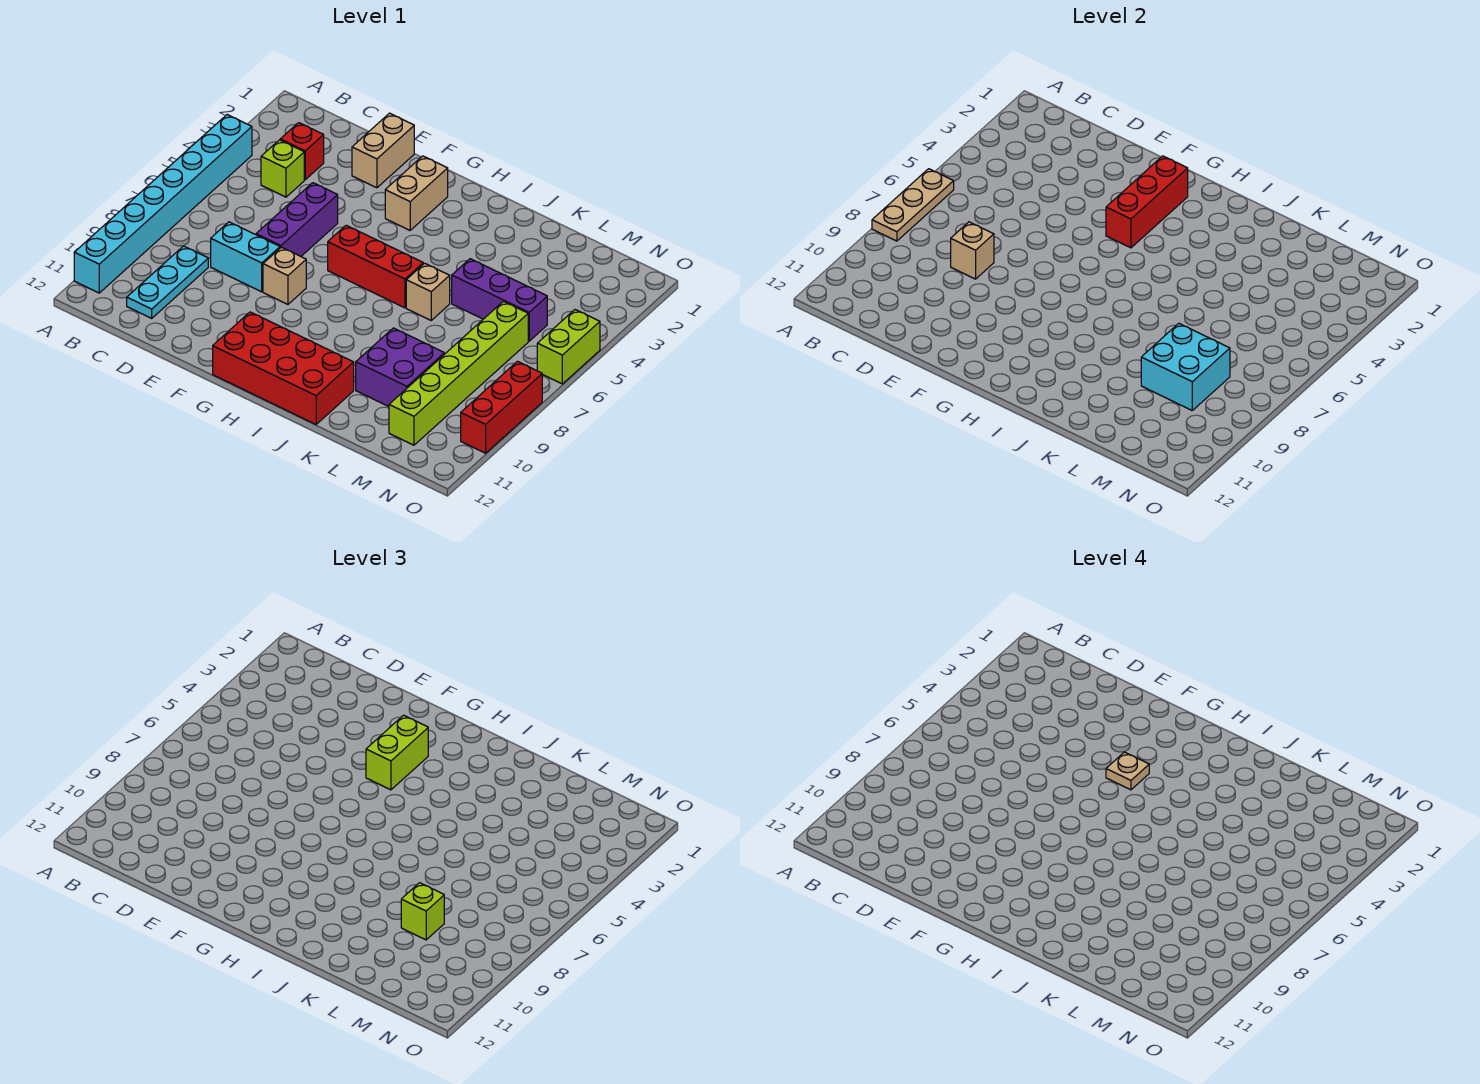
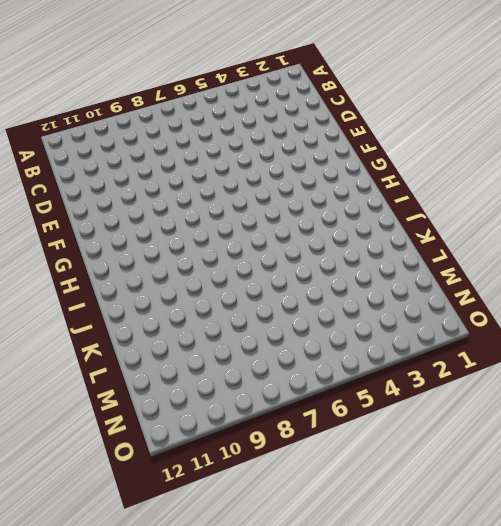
none -> cyan 1x8 brick [74,115,252,293]
none -> red 1x1 brick [280,123,324,180]
none -> lime 1x1 brick [261,140,304,197]

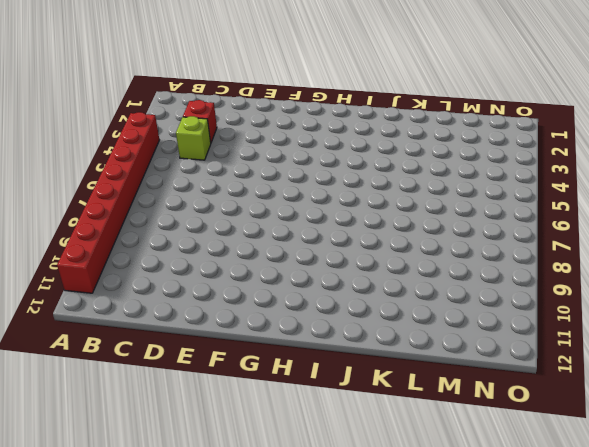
red 1x8 brick [57,112,159,293] -> cyan 1x8 brick [74,115,252,293]
none -> cyan 1x3 plate [127,246,208,318]
none -> cyan 1x2 brick [211,222,280,292]
none -> tan 1x2 brick [352,113,414,188]

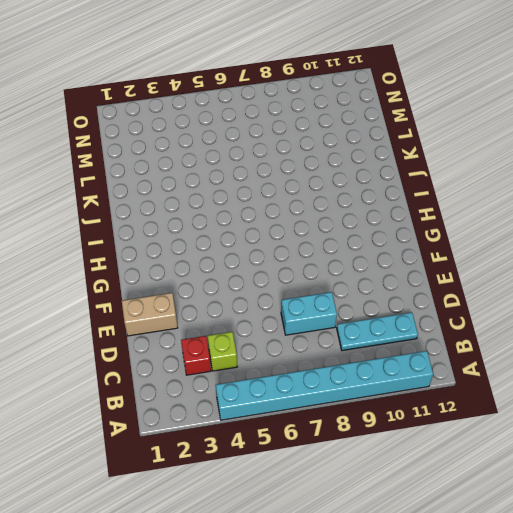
cyan 1x2 brick [281,292,337,335] -> cyan 1x2 brick turned to [211,222,280,292]
none -> purple 1x3 brick [256,183,338,256]
none -> tan 1x1 brick [263,247,306,304]
none -> tan 1x2 brick [385,156,448,230]

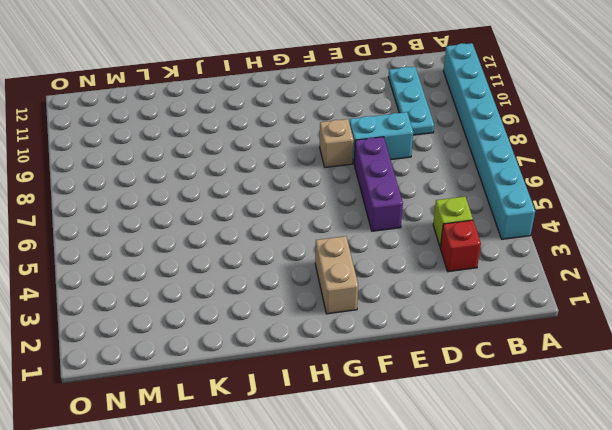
none -> tan 1x2 brick [352,113,414,188]
none -> red 1x3 brick [328,225,423,308]
none -> red 2x4 brick [213,312,354,424]

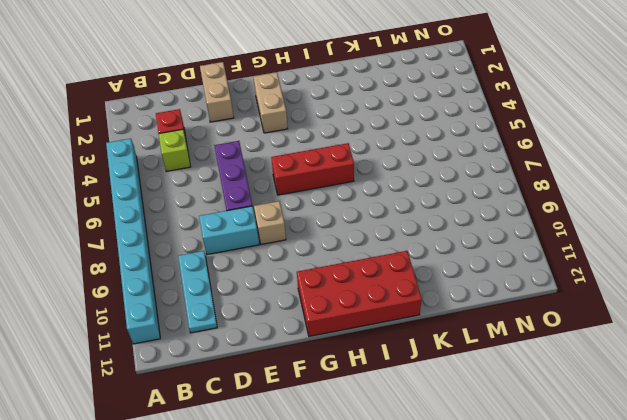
none -> tan 1x1 brick [406,263,450,320]
none -> purple 1x3 brick [452,259,547,341]
none -> purple 2x2 brick [356,328,444,406]

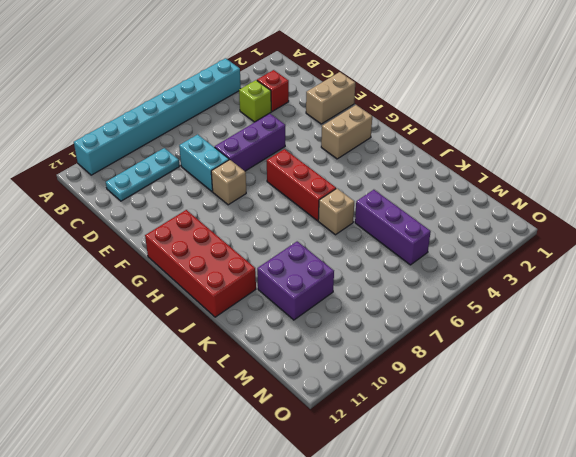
none -> lime 1x6 brick [389,301,528,445]
none -> lime 1x2 brick [537,310,600,384]
none -> red 1x3 brick [461,361,542,453]

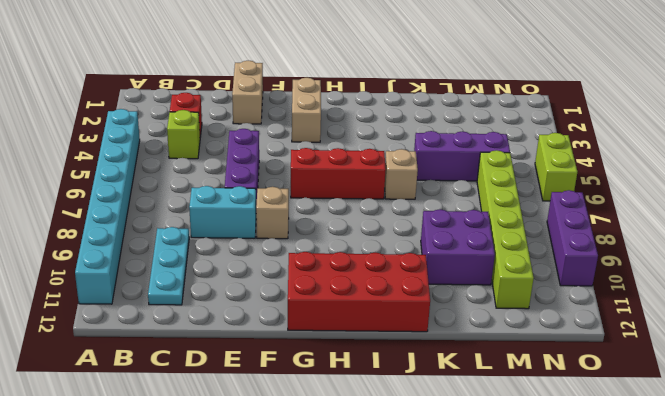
purple 1x3 brick [547,190,598,286] -> red 1x3 brick [461,361,542,453]
none -> tan 1x3 plate [872,169,954,241]
none -> tan 1x1 brick [951,222,994,279]
none -> red 1x3 brick [1106,156,1188,248]

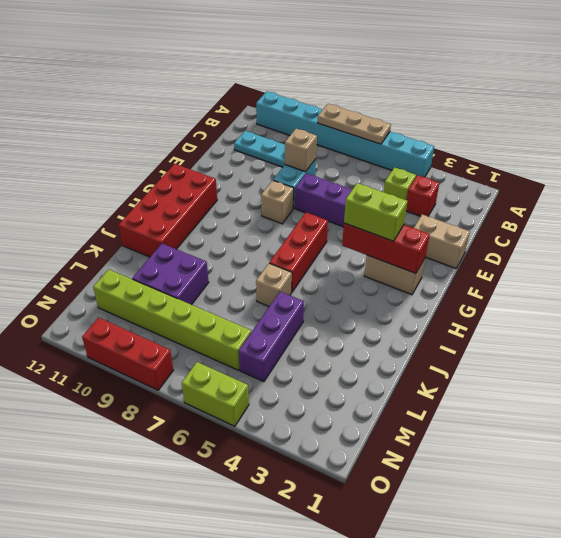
none -> cyan 2x2 brick [1141,323,1230,410]
none -> lime 1x1 brick [401,883,444,940]
none -> tan 1x1 plate [1106,752,1149,790]

